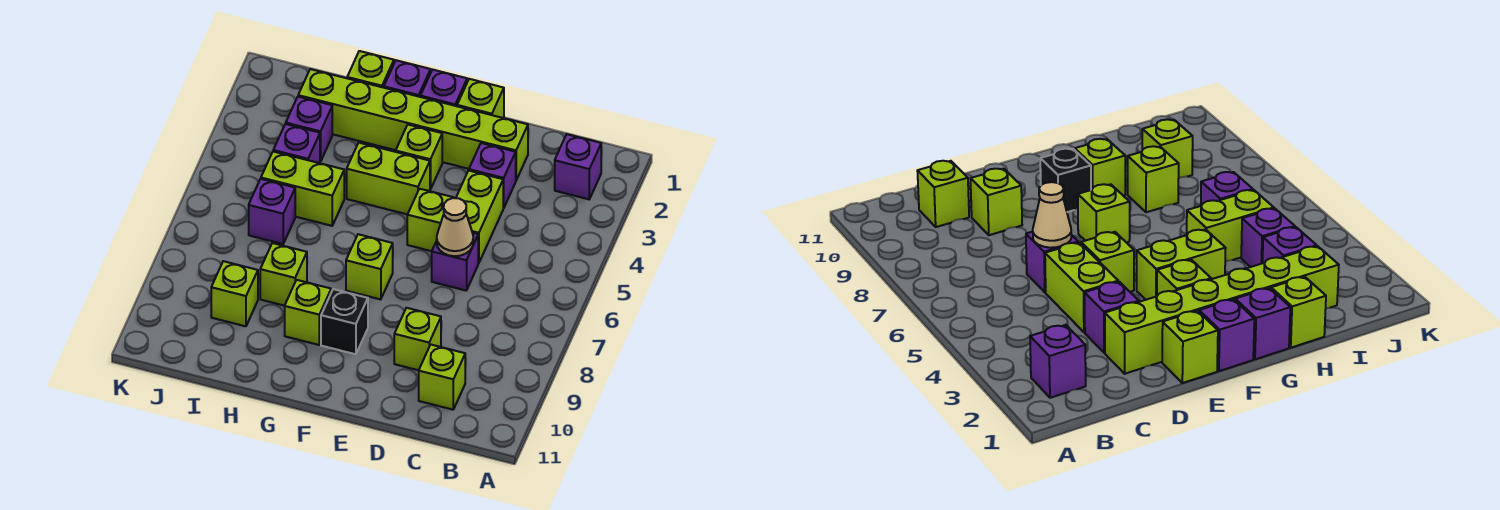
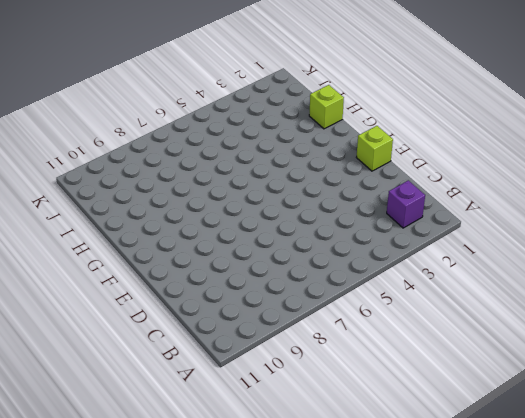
none -> lime 1x1 brick [419,345,465,410]
none -> lime 1x6 brick [298,69,528,180]
none -> purple 1x1 brick [469,143,516,208]

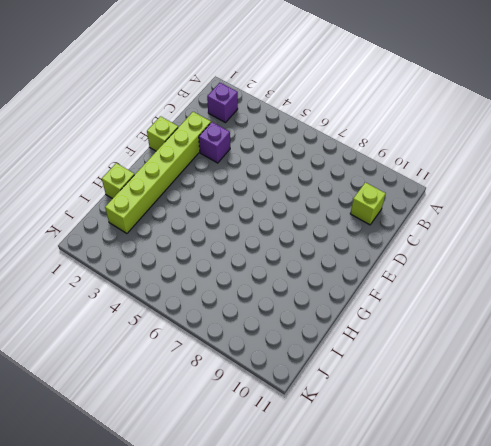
none -> lime 1x2 brick [456,171,503,263]
none -> purple 1x1 brick [432,233,478,290]
none -> lime 1x1 brick [394,308,441,370]

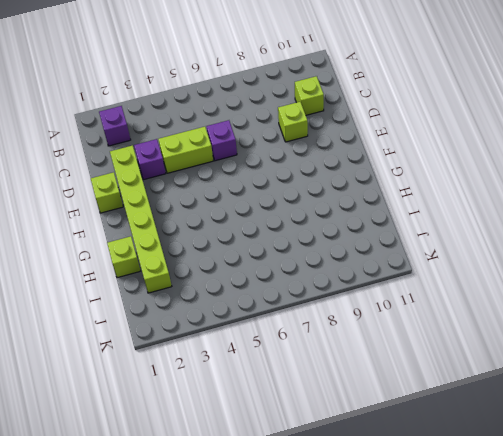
none -> lime 1x1 brick [407,189,454,251]
none -> purple 1x1 brick [421,70,467,106]
none -> lime 1x1 brick [396,125,442,189]

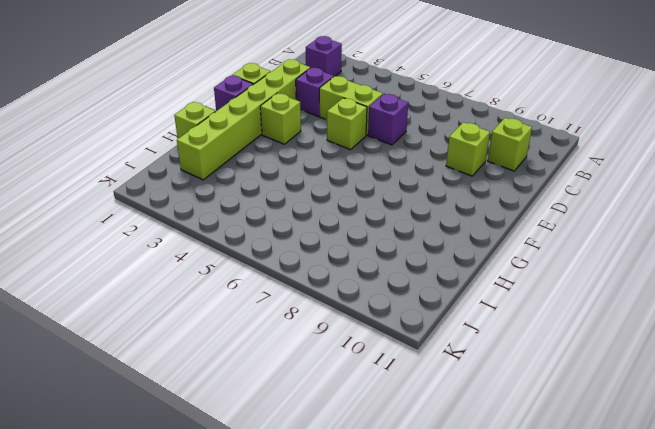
none -> lime 1x2 brick [347,143,430,215]
none -> lime 1x1 brick [346,234,393,299]
none -> black 1x1 brick [321,289,368,354]

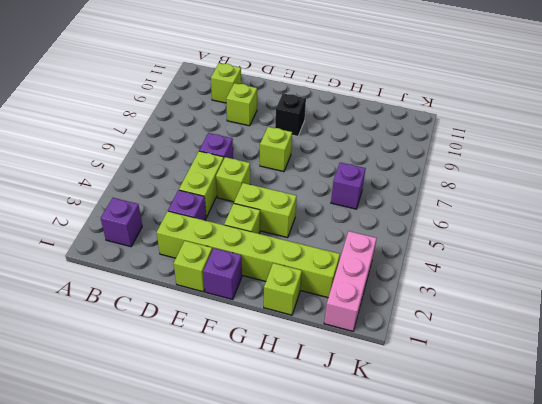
pink 1x3 brick [324,231,377,331] -> none
none -> purple 1x1 brick [384,60,431,97]
none -> lime 1x1 brick [285,280,331,345]
none -> lime 1x2 brick [261,152,344,226]

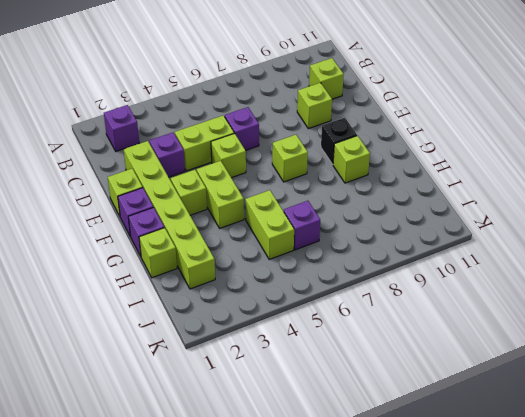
none -> lime 1x1 brick [260,243,307,306]
none -> purple 1x1 brick [286,97,332,162]
none -> purple 1x1 brick [273,124,320,163]

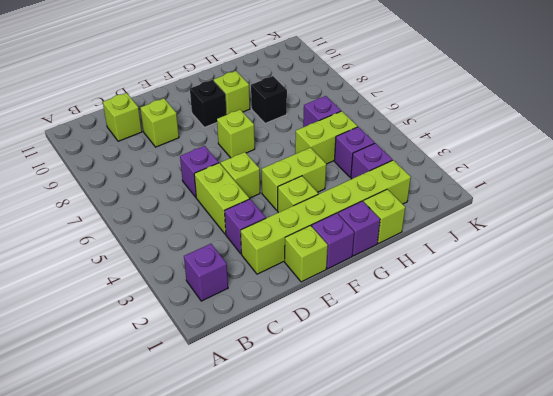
black 1x1 brick [251,76,287,123] -> lime 1x1 brick [260,243,307,306]
none -> lime 1x1 brick [211,261,258,326]
none -> tan 1x1 cone [437,198,473,256]

